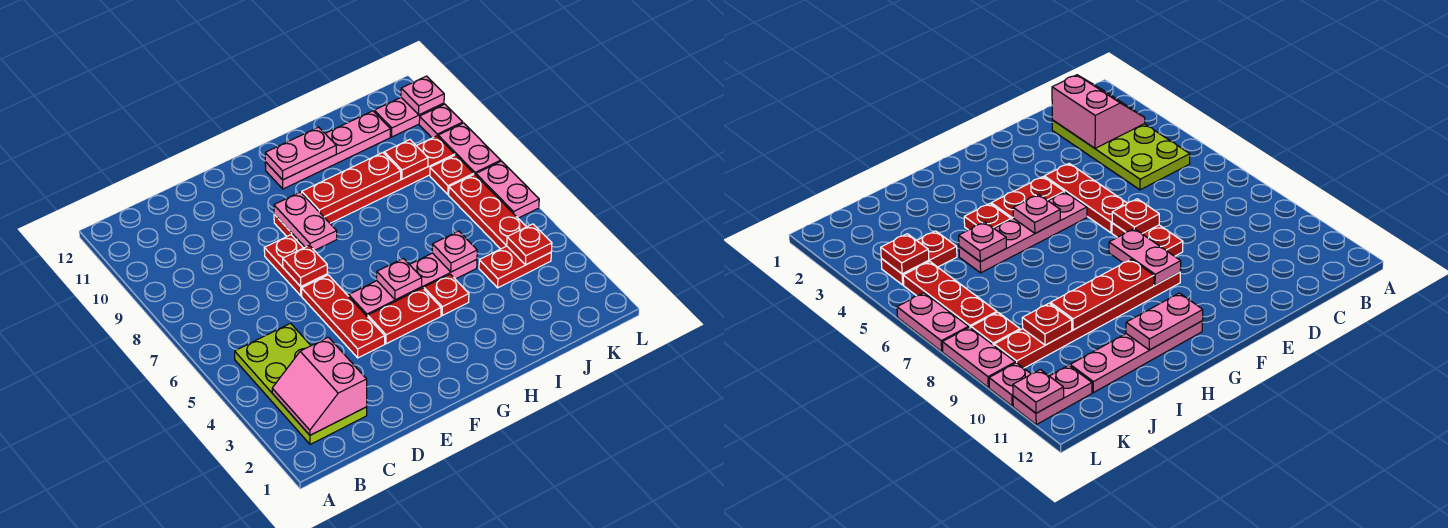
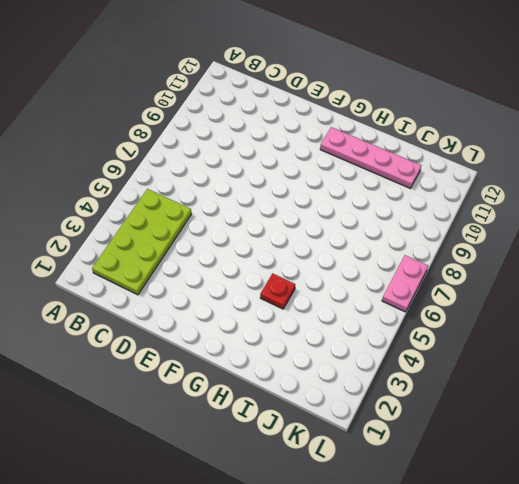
none -> red 1x3 plate [302,275,385,358]
none -> red 1x2 plate [264,235,328,296]
none -> red 1x2 plate [368,288,441,344]

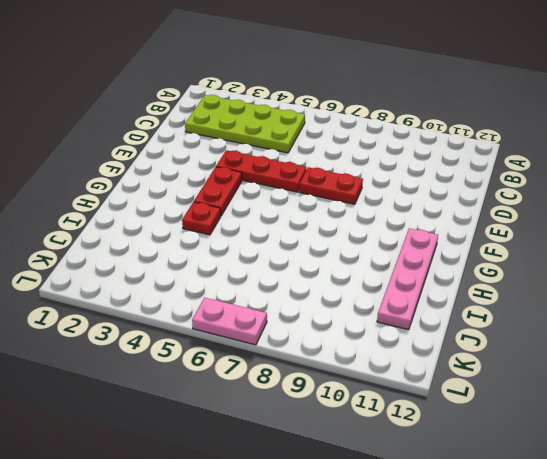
none -> pink 1x4 plate [349,253,477,317]
none -> red 1x6 plate [274,136,455,240]
none -> red 1x2 plate [479,246,551,288]

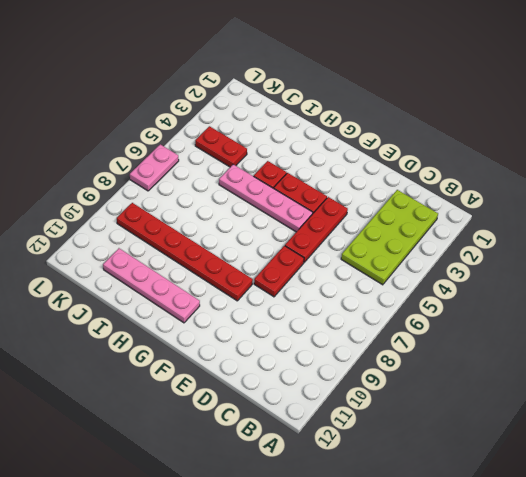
none -> red 1x3 plate [449,174,526,249]
none -> red 1x1 plate [430,155,474,194]
none -> pink 1x2 plate [374,98,444,137]

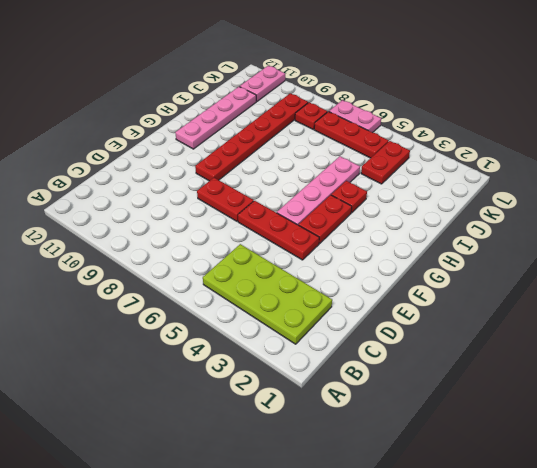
none -> pink 1x2 plate [438,123,501,175]
none -> pink 1x1 plate [419,104,463,138]
none -> pink 2x2 slope [272,337,367,435]

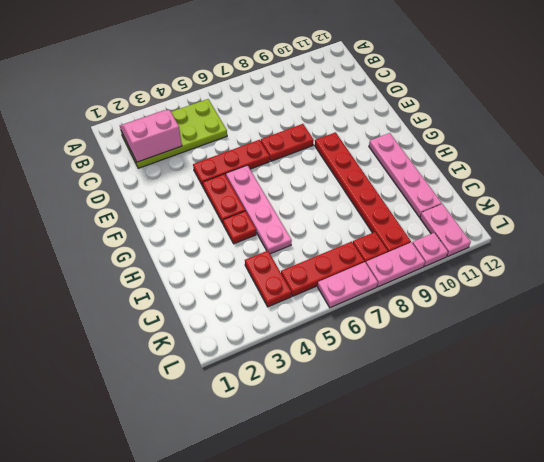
none -> red 1x1 plate [283,245,328,287]
none -> pink 1x2 plate [274,192,337,251]
none -> pink 1x1 plate [377,258,422,300]

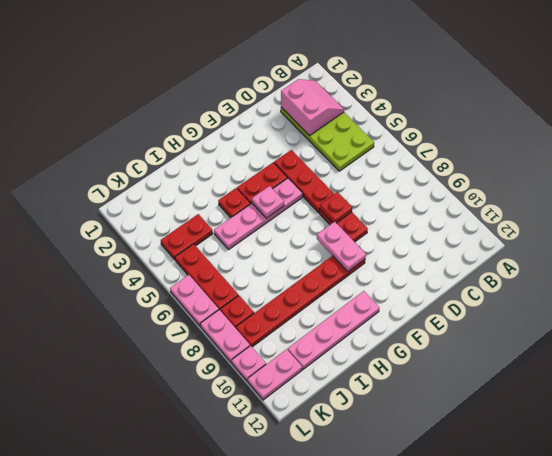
none -> red 1x3 plate [302,153,401,217]
none -> pink 1x2 plate [265,127,336,180]
none -> pink 1x1 plate [432,231,477,272]

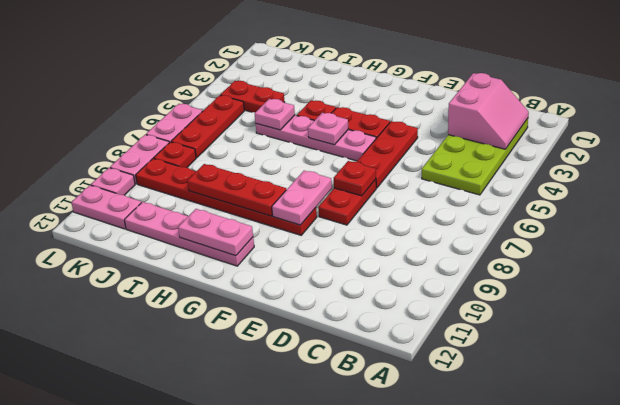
none -> red 1x1 plate [384,140,428,179]
none -> red 1x1 plate [507,224,552,265]
none -> pink 1x1 plate [401,76,444,115]

